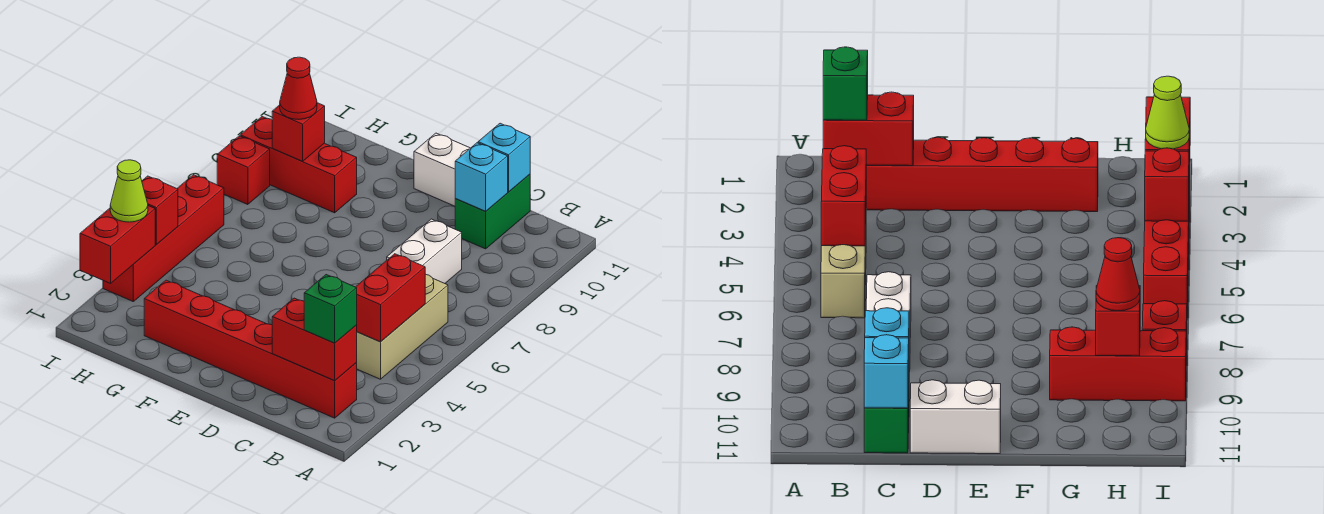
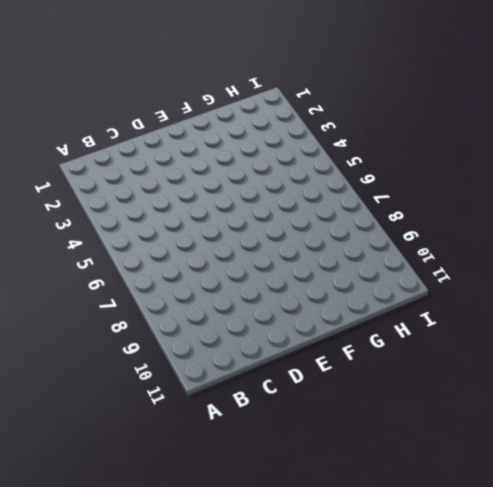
none -> red 1x6 brick [144,280,357,418]
none -> tan 1x3 brick [356,274,448,379]
none -> white 1x2 brick [387,219,462,283]

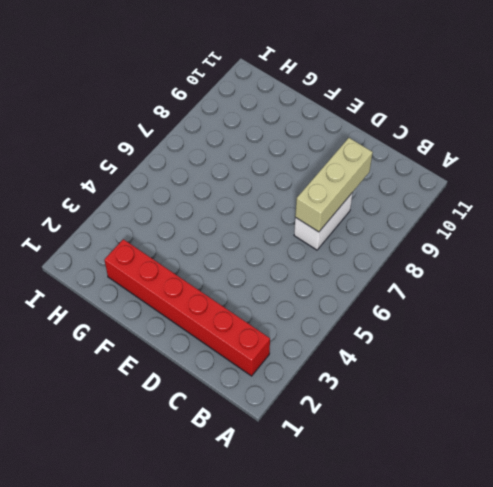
tan 1x3 brick [295,138,373,232] -> tan 1x3 brick moved to [356,274,448,379]
none -> green 1x2 brick [455,174,530,249]
none -> white 1x2 brick [414,133,470,206]
none -> red 1x3 brick [240,117,357,213]

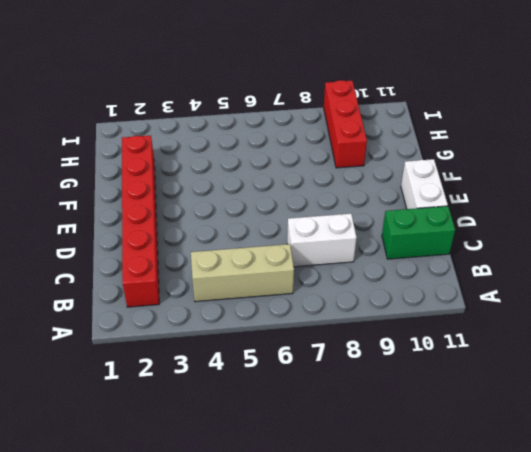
none -> red 1x4 brick [103,175,224,301]
none -> red 1x1 brick [217,136,270,205]
none -> red 1x2 brick [272,298,357,381]

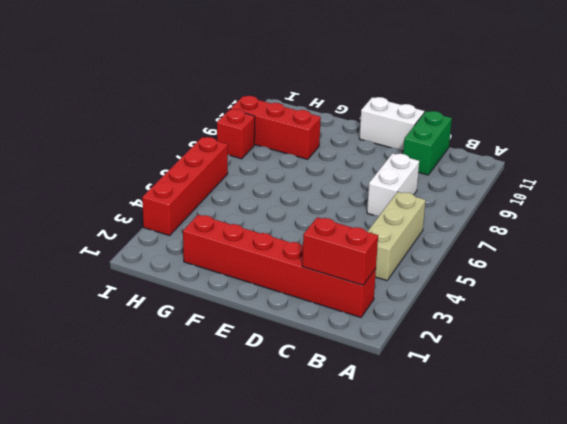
none -> red 1x2 brick [356,254,425,342]
none -> cyan 1x1 brick [455,143,508,211]
none -> cyan 1x1 brick [478,123,530,192]

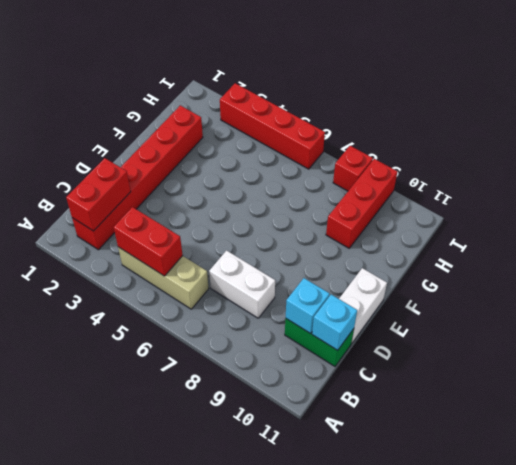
none -> red 1x1 brick [272,103,325,161]
none -> red 1x2 brick [80,206,155,283]
none -> red 1x1 brick [142,176,178,245]

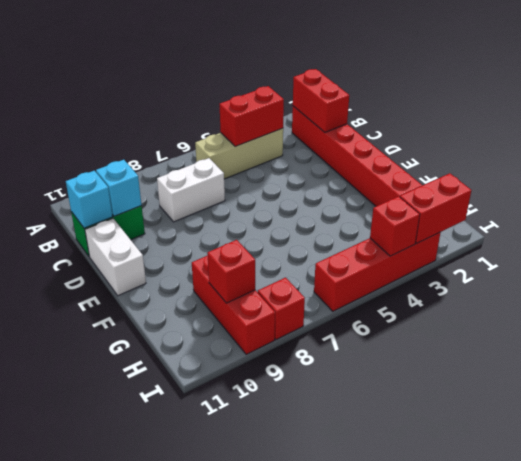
none -> green 1x1 brick [304,275,357,343]
none -> red 1x1 cone [280,57,317,119]
none -> lime 1x1 cone [110,160,148,222]

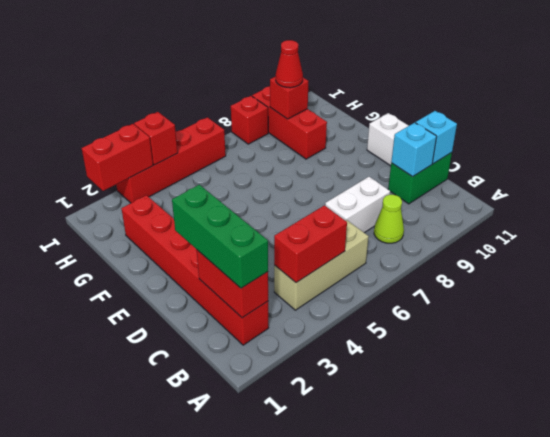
green 1x3 brick [172,185,268,288] -> green 1x1 brick [304,275,357,343]
lime 1x1 cone [374,195,404,243] -> lime 1x1 cone moved to [110,160,148,222]

